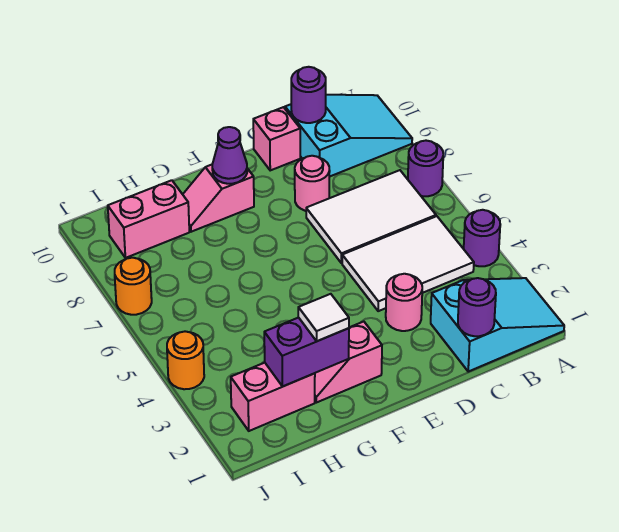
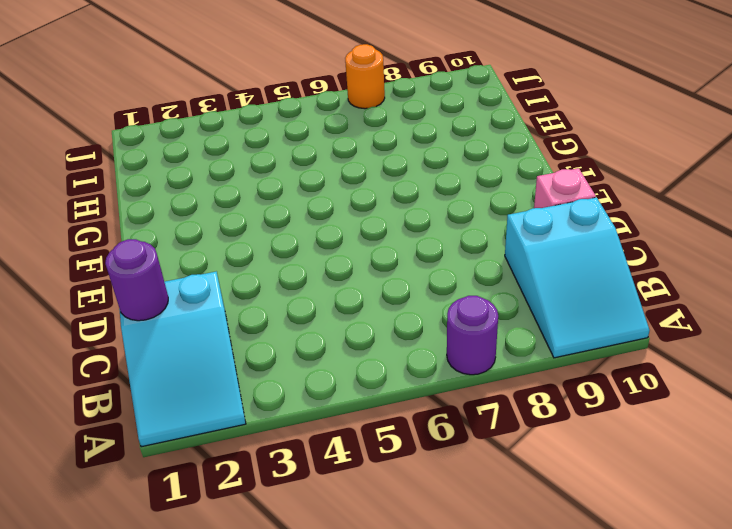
none -> purple 1x1 round brick [464,210,500,266]
none -> white 2x3 tile [342,216,474,311]
none -> white 2x3 tile [306,170,436,263]

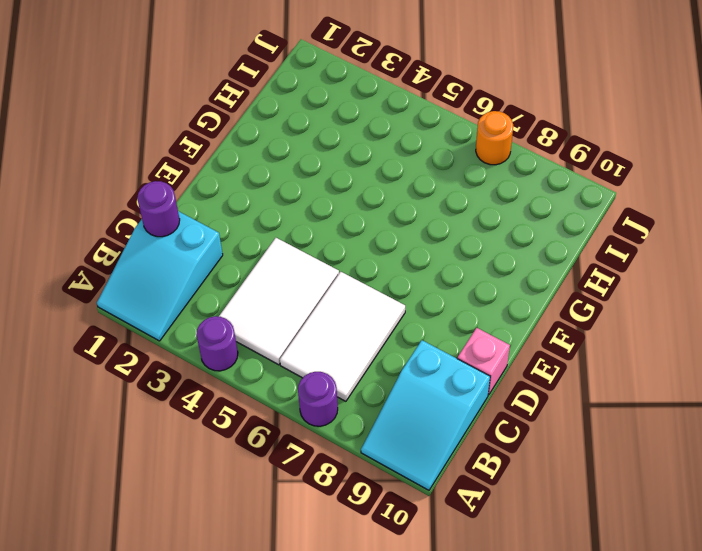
none -> pink 1x1 round brick [386,274,422,331]
none -> pink 1x1 round brick [295,156,330,211]
none -> pink 1x2 slope [315,322,382,403]

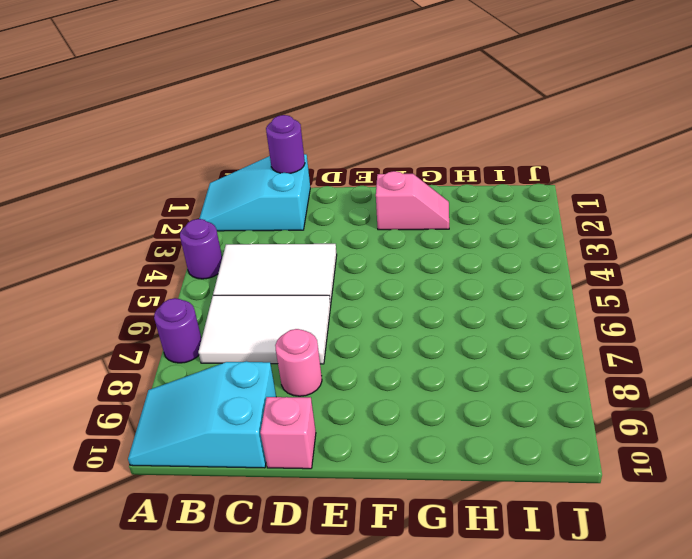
none -> pink 1x1 round brick [386,274,422,331]
none -> pink 1x2 slope [183,165,254,232]
none -> pink 1x2 brick [231,363,315,431]

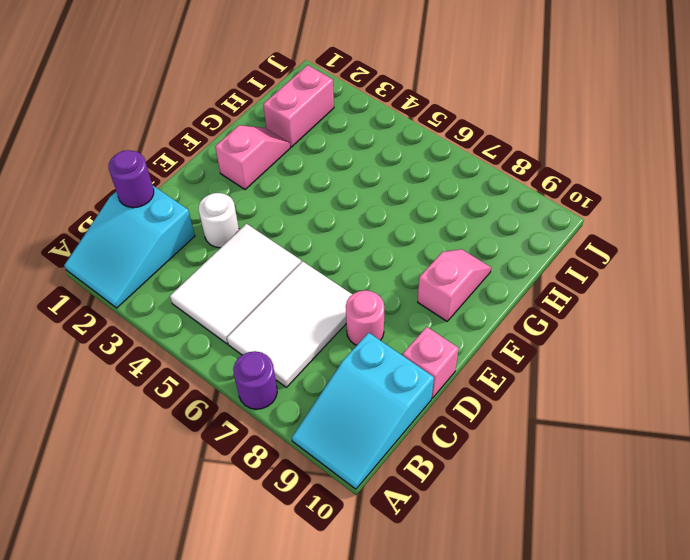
white 1x1 round brick [199,193,239,248] -> pink 1x1 round brick [386,274,422,331]
none -> purple 1x1 round brick [464,210,500,266]
none -> pink 1x2 brick [108,180,189,258]
none -> orange 1x1 round brick [167,331,204,389]

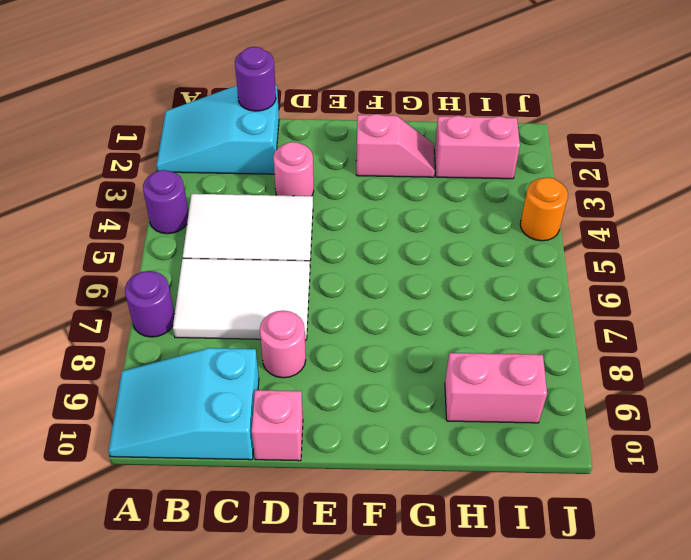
none -> pink 1x2 slope [183,165,254,232]
none -> orange 1x1 round brick [115,258,152,315]
none -> purple 1x1 round brick [291,67,326,123]

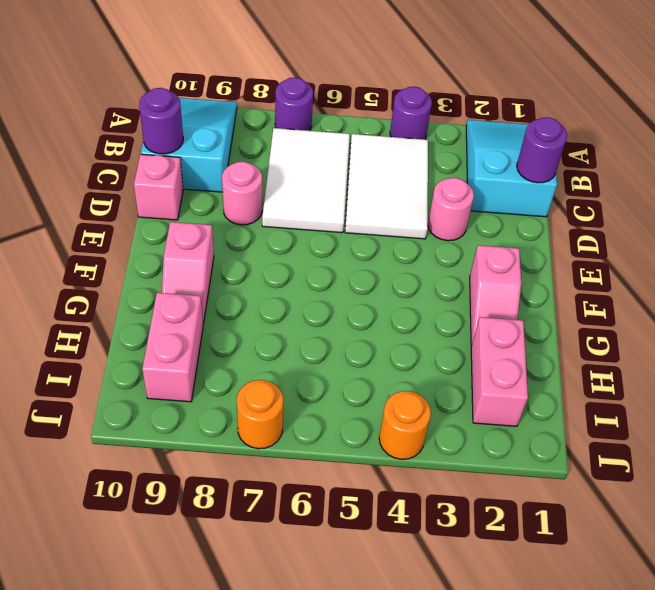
none -> purple 1x1 cone [212,127,247,184]
none -> purple 1x2 brick [264,318,349,386]
none -> white 1x1 tile [298,294,349,341]

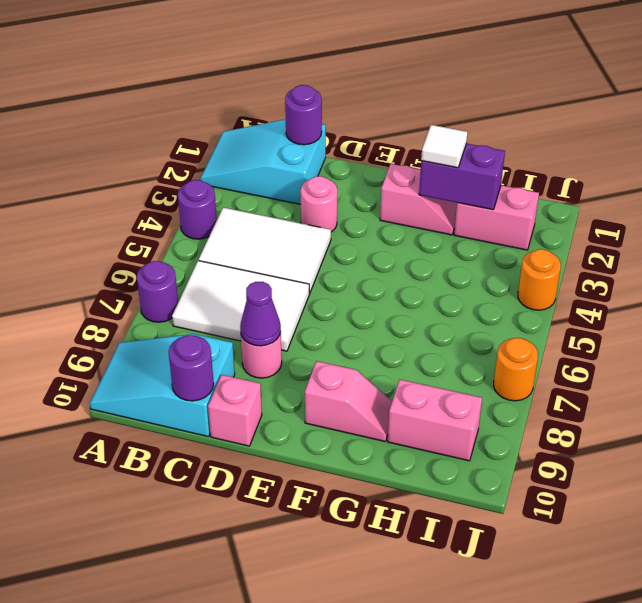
purple 1x1 cone [240,282,281,346] -> purple 1x1 cone moved to [212,127,247,184]

